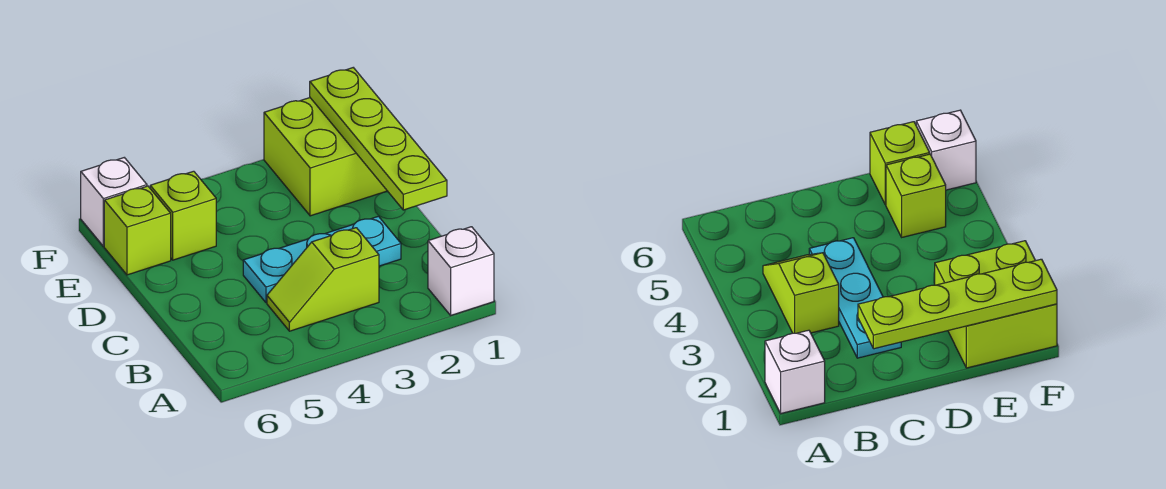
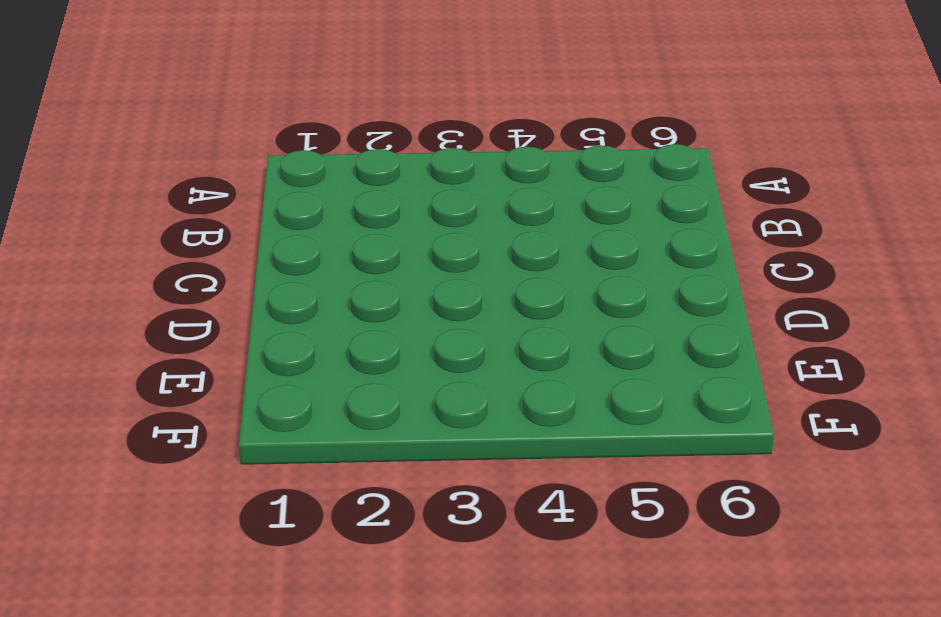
none -> white 1x1 brick [428,227,494,315]
none -> lime 1x2 slope [267,228,379,331]

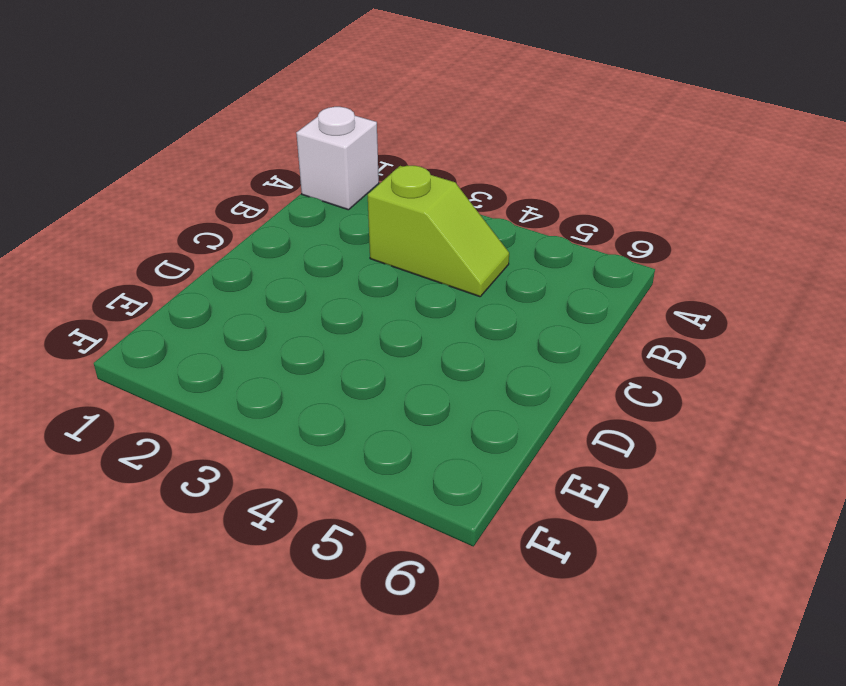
none -> cyan 1x3 plate [243,216,401,303]
none -> lime 2x2 brick [264,98,387,216]

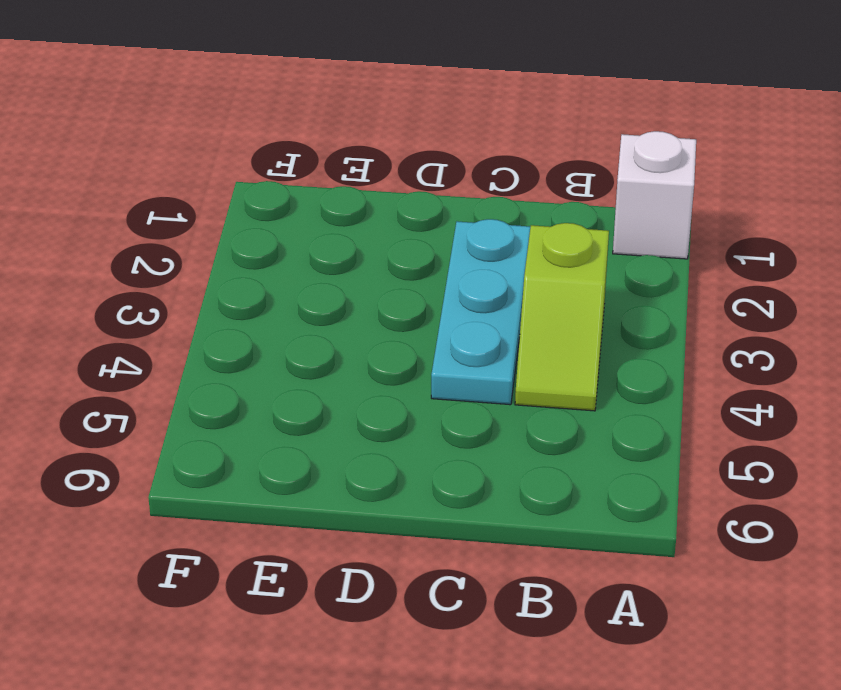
none -> lime 2x2 brick [264,98,387,216]
none -> lime 1x1 brick [150,171,216,260]

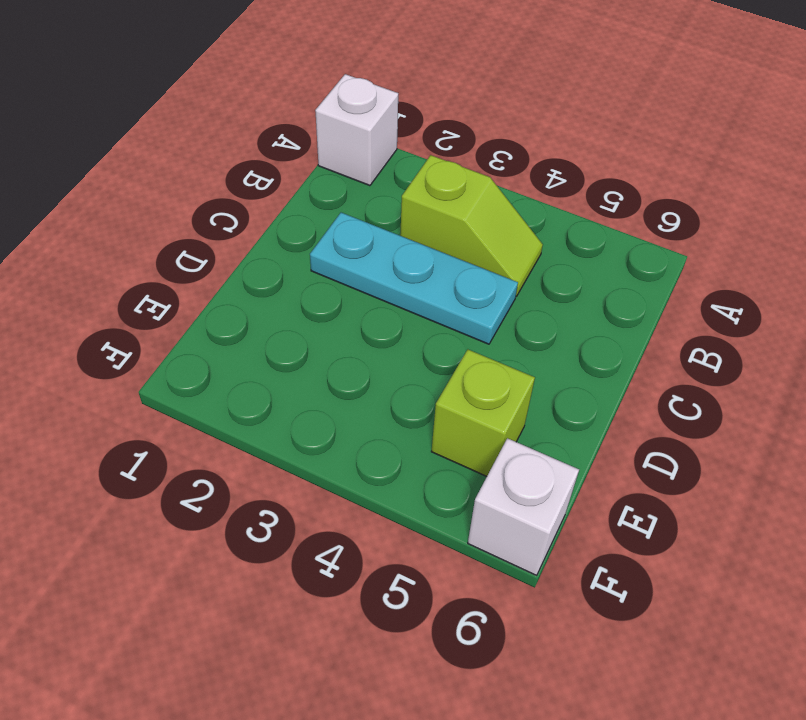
none -> lime 2x2 brick [264,98,387,216]
none -> lime 1x1 brick [104,186,171,275]

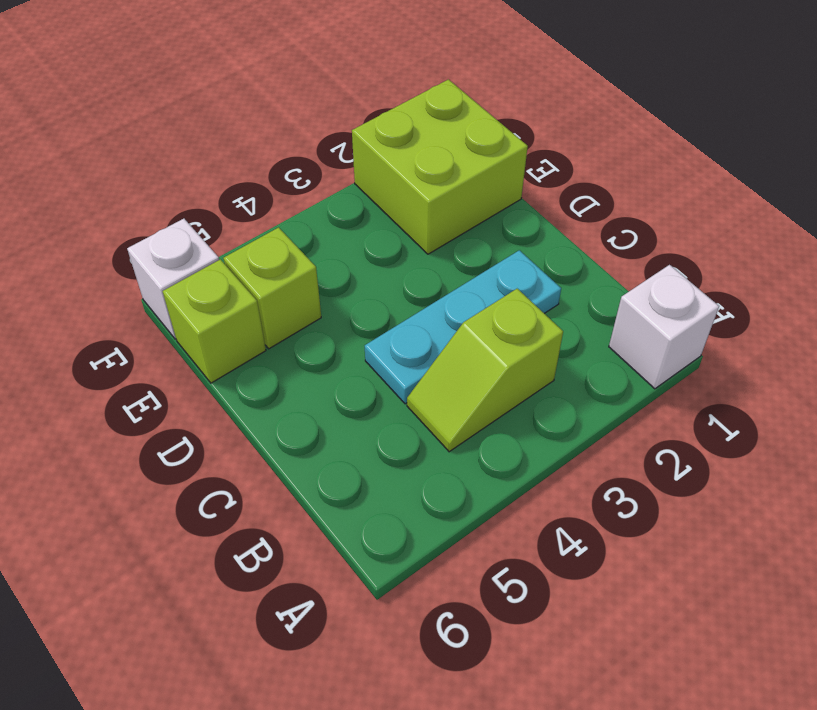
none -> lime 1x4 plate [310,68,447,210]

